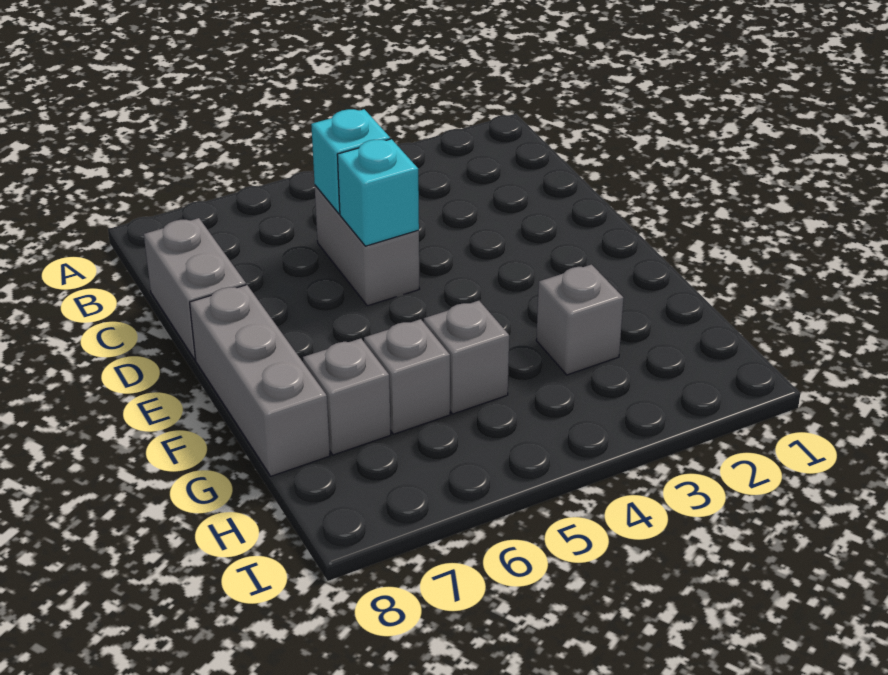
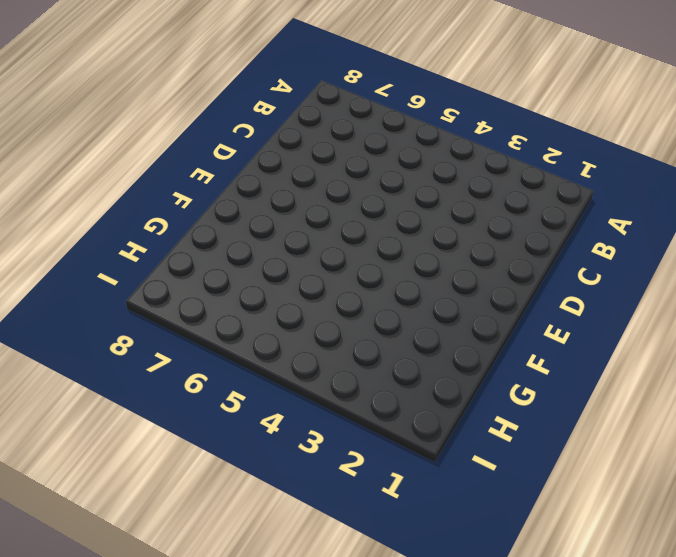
none -> grey 1x2 brick [315,186,419,306]
none -> grey 1x2 brick [144,218,246,360]

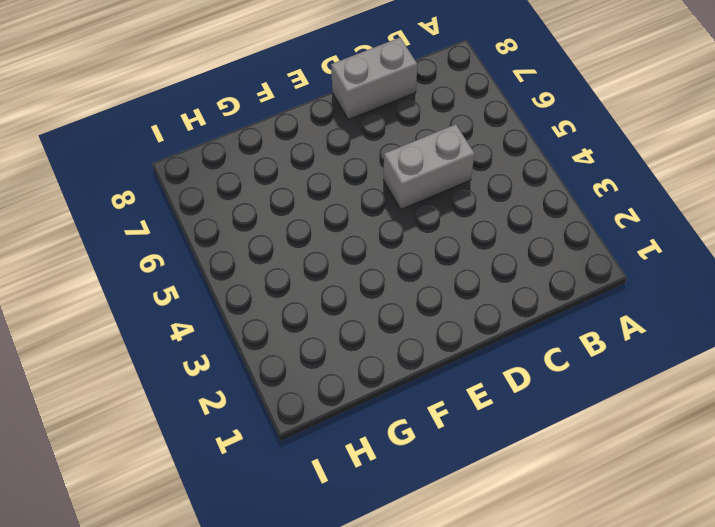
none -> grey 1x3 brick [190,285,330,476]
none -> grey 1x1 brick [536,265,623,375]

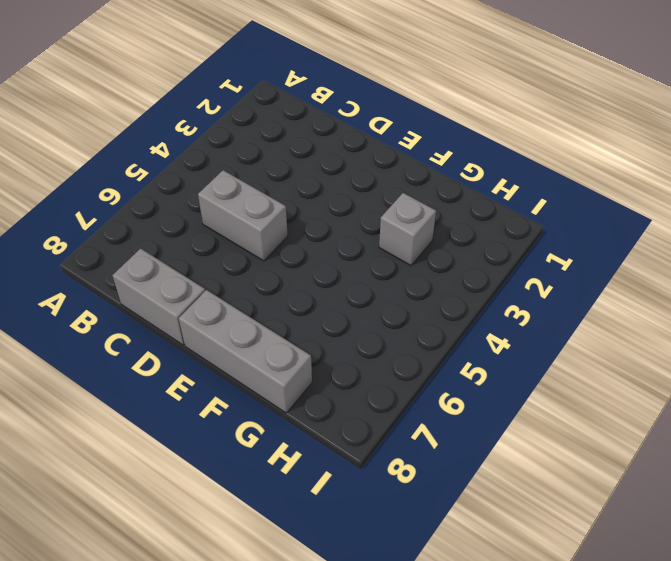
none -> grey 1x1 brick [424,301,509,414]
none -> grey 1x1 brick [364,319,450,434]

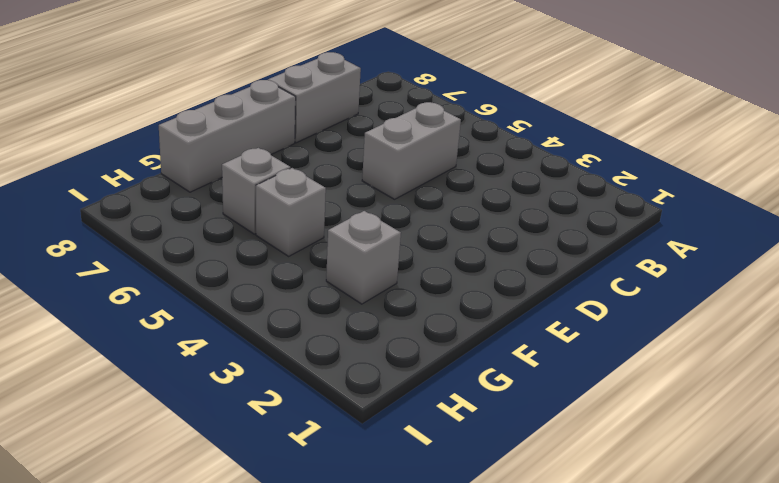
none -> grey 1x1 brick [303,338,391,455]
none -> cyan 1x1 brick [311,109,390,214]

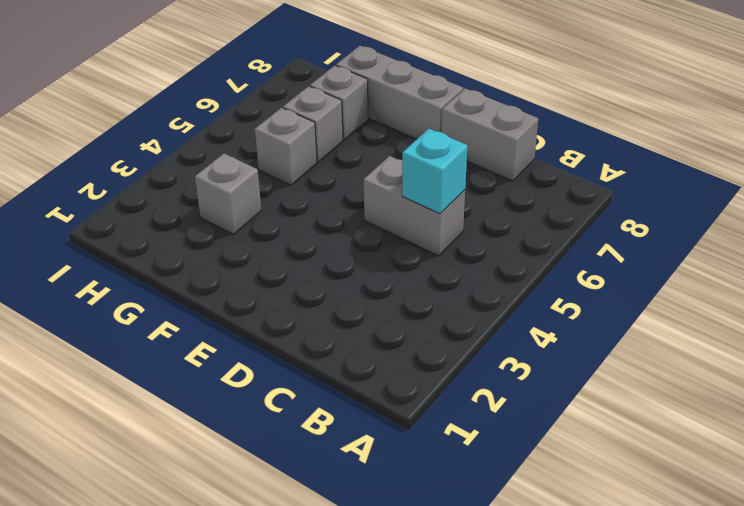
none -> cyan 1x1 brick [337,139,419,246]

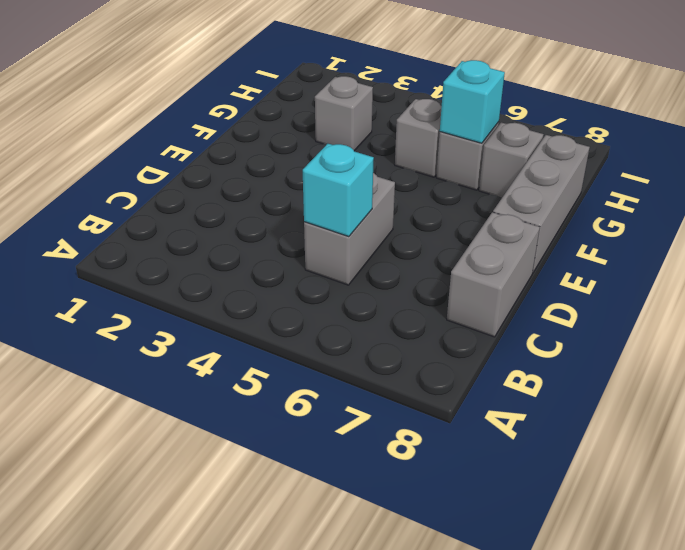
cyan 1x1 brick [440,60,505,143] -> cyan 1x1 brick moved to [337,139,419,246]

